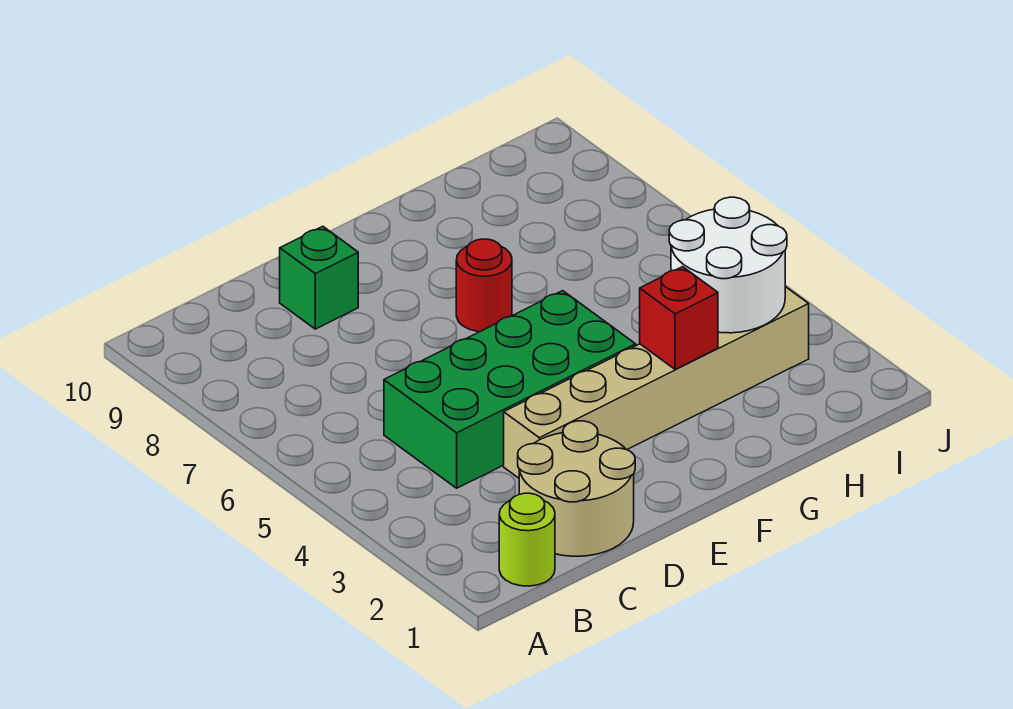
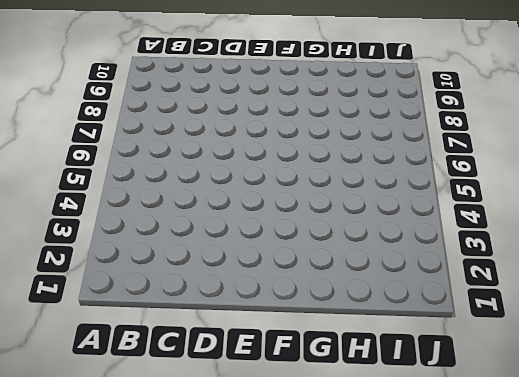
none -> lime 1x1 round brick [499,493,555,586]
none -> tan 2x2 round brick [518,421,635,556]

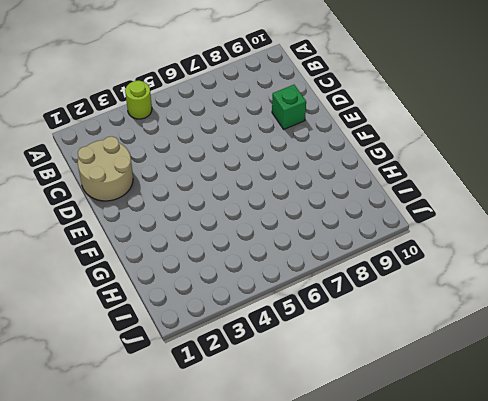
lime 1x1 round brick [125,81,152,119] -> lime 1x1 round brick moved to [499,493,555,586]
none -> green 2x4 brick [384,291,636,488]
none -> tan 1x6 brick [504,287,809,478]

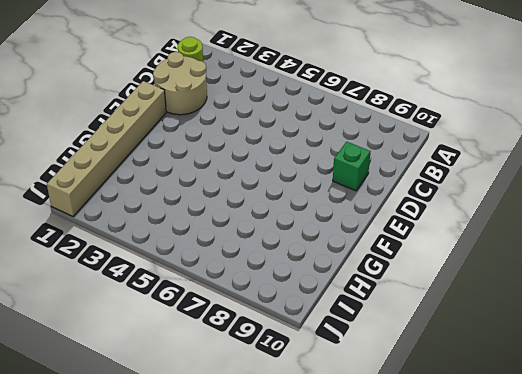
tan 1x6 brick [47,81,166,217] -> tan 1x6 brick moved to [504,287,809,478]
none -> green 2x4 brick [384,291,636,488]
none -> red 1x1 round brick [456,239,512,332]

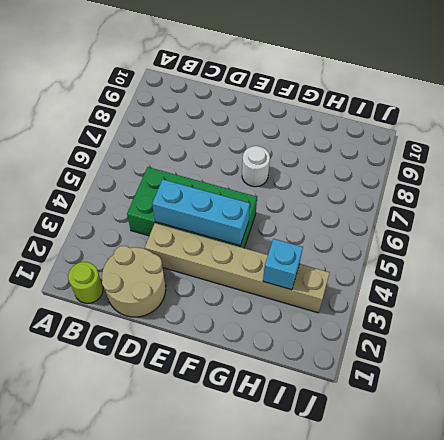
cyan 1x3 brick [152,179,250,245] -> none
white 1x1 round brick [242,146,270,187] -> red 1x1 round brick [456,239,512,332]
cyan 1x1 brick [263,239,303,290] -> white 2x2 round brick [669,197,787,333]
none -> green 1x1 brick [280,226,358,329]
none -> red 1x1 brick [640,267,718,369]

